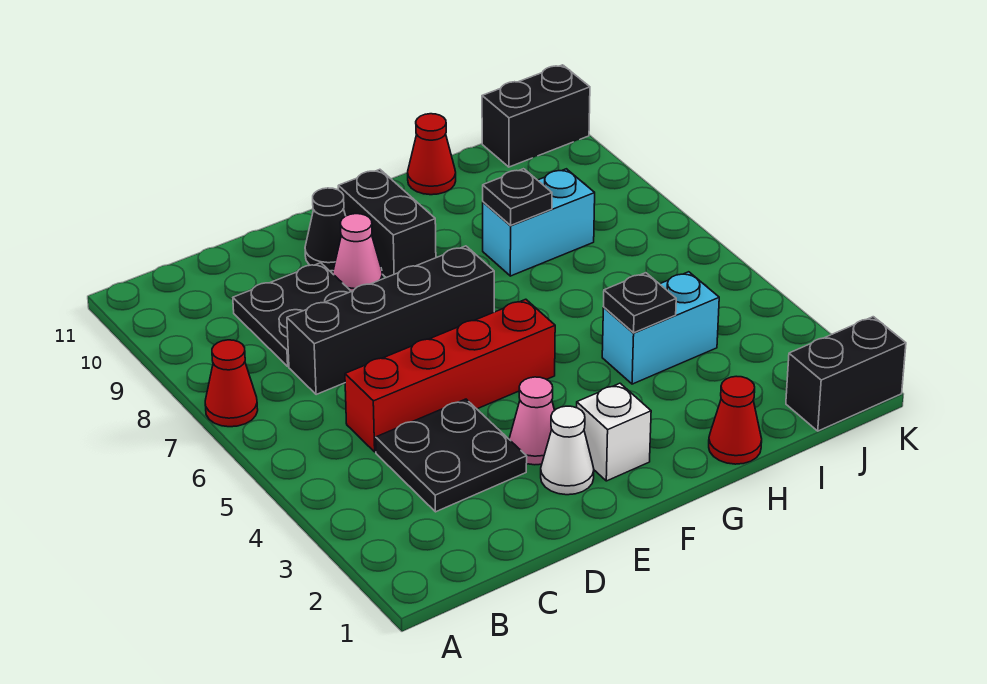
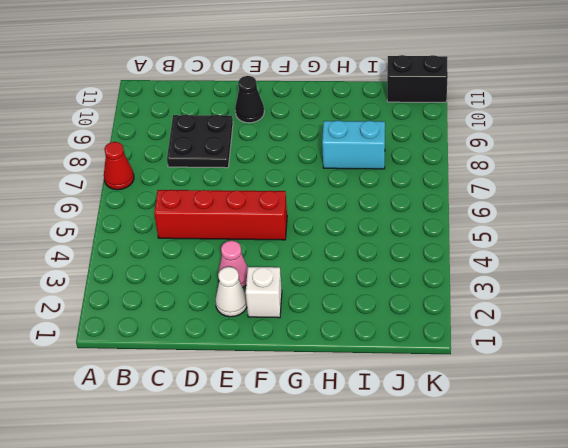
none -> black 2x2 plate [376,399,527,512]
none -> black 1x4 brick [287,246,494,395]
none -> pink 1x1 cone [333,214,383,291]

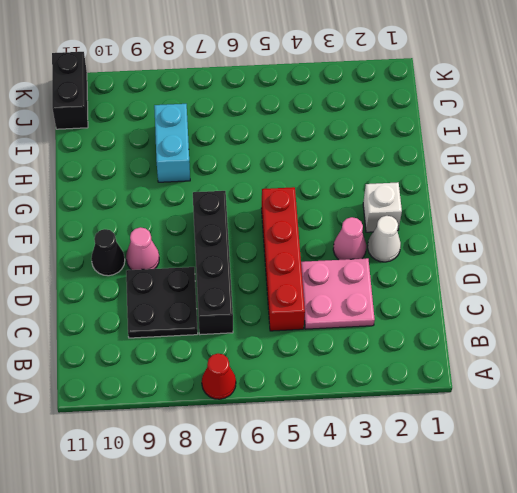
pink 2x2 plate [301,258,375,329] -> black 2x2 plate [376,399,527,512]
none -> black 1x2 brick [338,169,436,278]
none -> red 1x1 cone [709,376,762,464]
none -> cyan 1x2 brick [602,272,719,384]

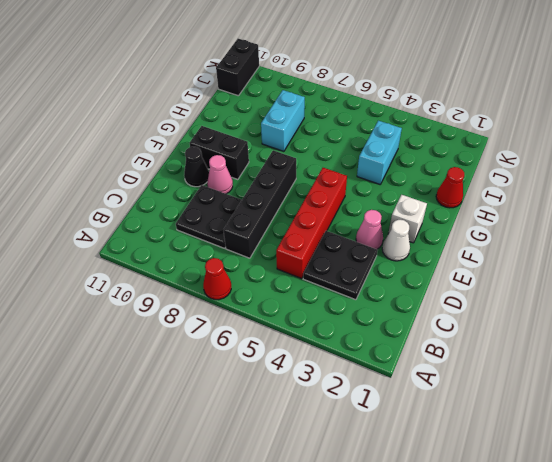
none -> red 1x1 cone [408,114,456,195]
none -> black 1x2 brick [786,317,906,431]
none -> black 1x1 plate [603,273,676,333]

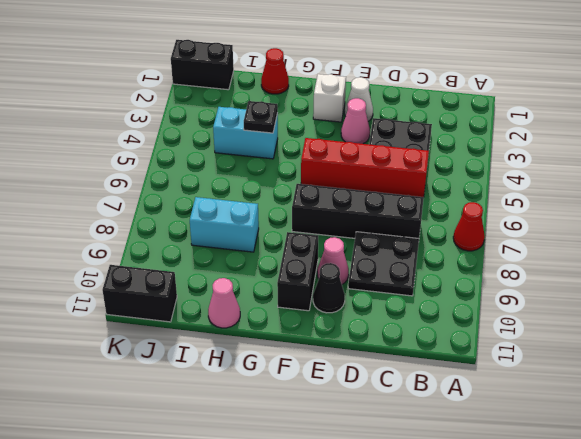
pink 1x1 cone [208,278,240,328] -> red 1x1 cone [408,114,456,195]
none -> black 1x1 plate [483,169,552,226]

